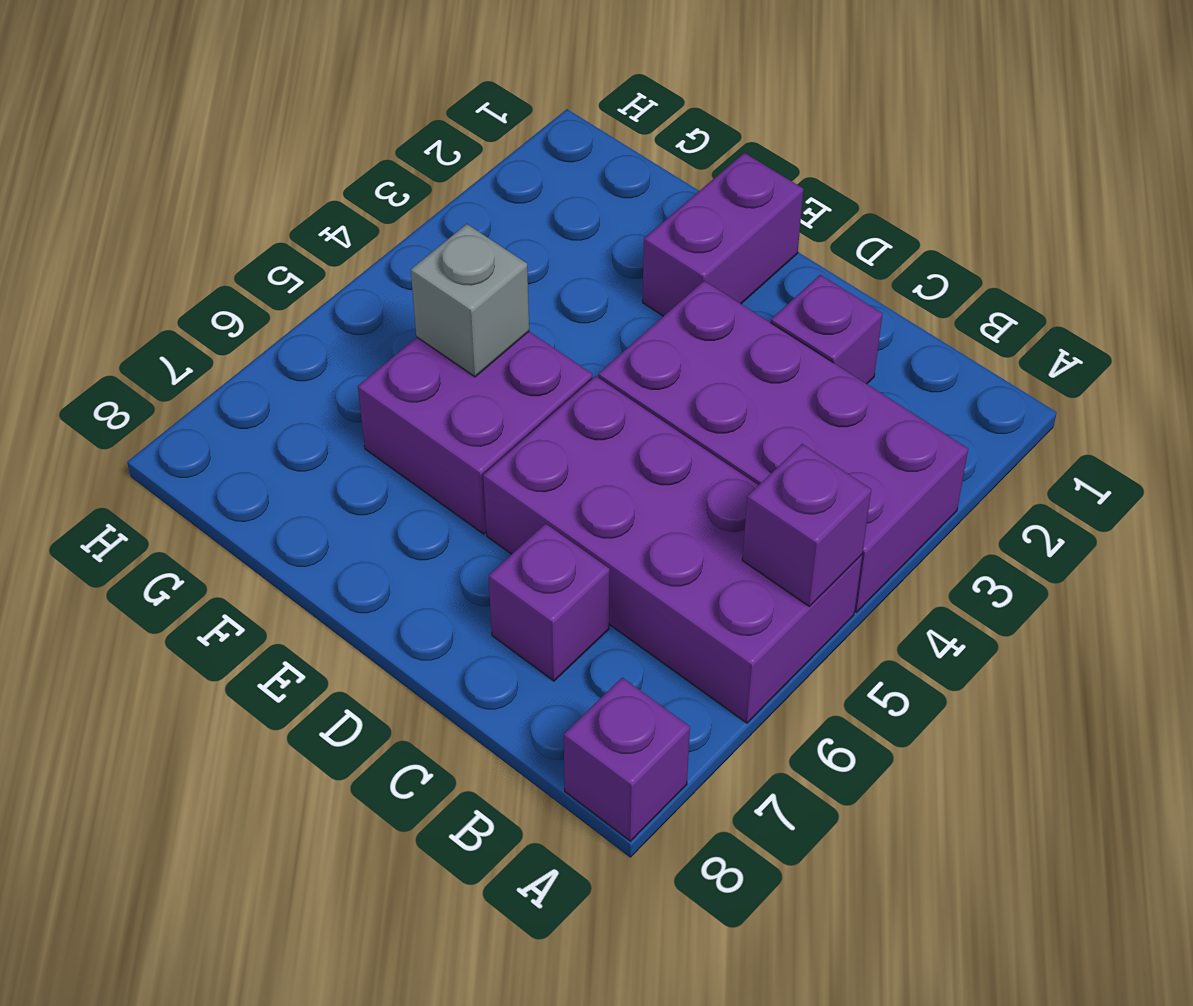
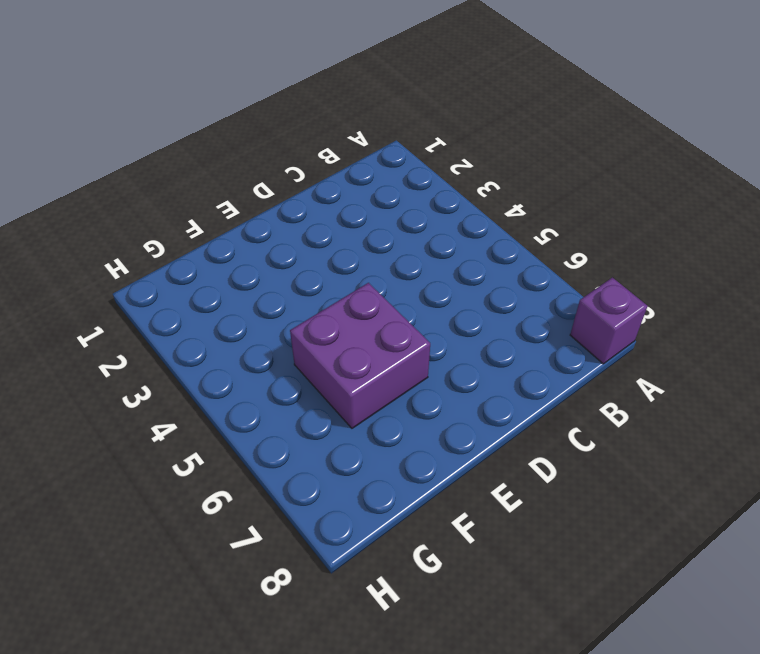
none -> purple 2x4 brick [598,281,968,612]
none -> purple 2x4 brick [483,376,862,723]

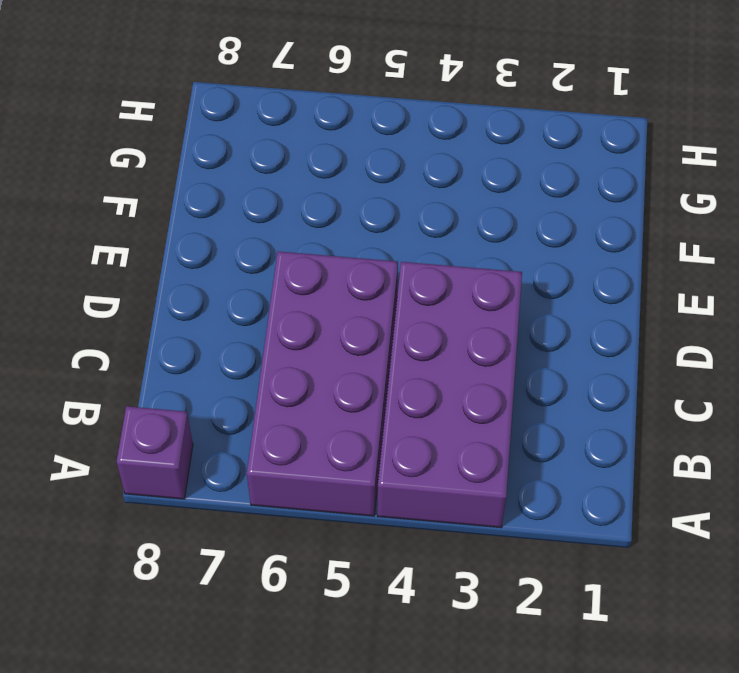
none -> purple 1x1 brick [771,275,883,384]
none -> purple 1x1 brick [489,524,610,681]

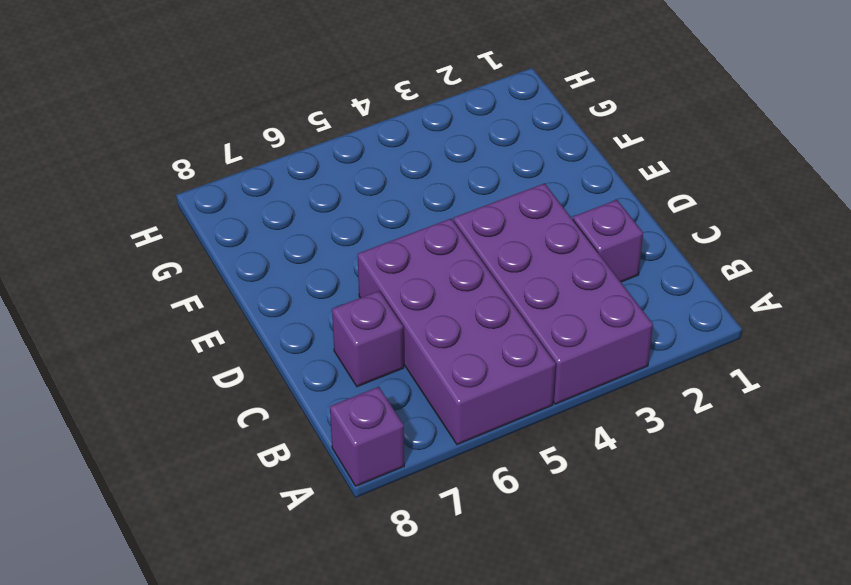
none -> purple 1x2 brick [643,153,803,316]
none -> purple 2x2 brick [358,332,592,534]

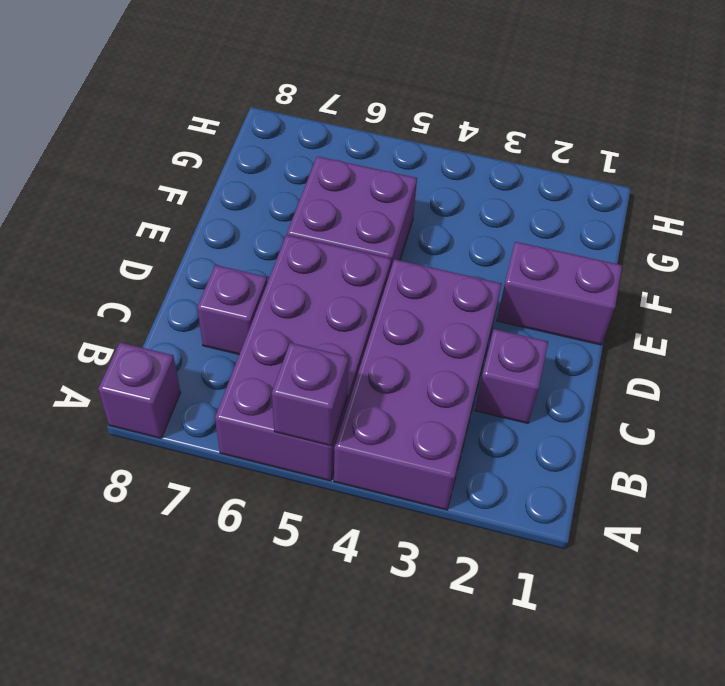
none -> grey 1x1 brick [411,224,529,377]

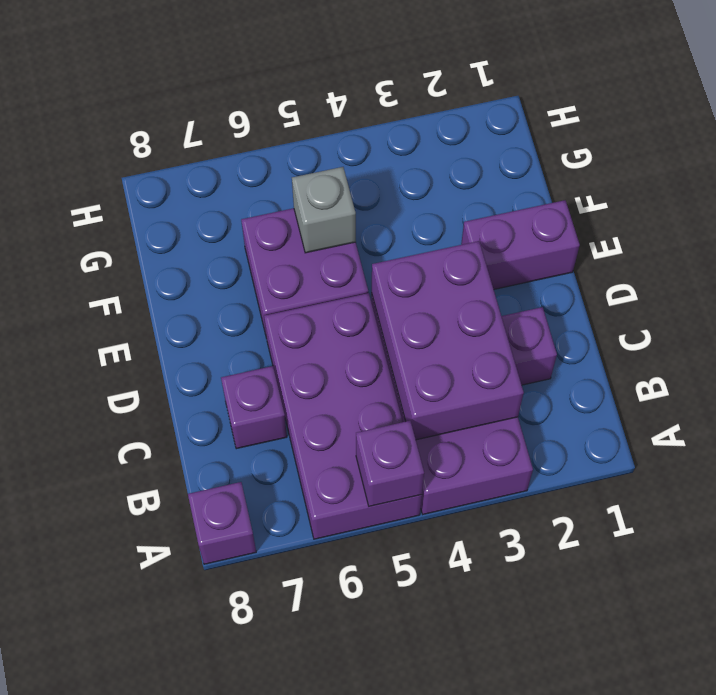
purple 2x3 brick [372,241,524,440] -> none

